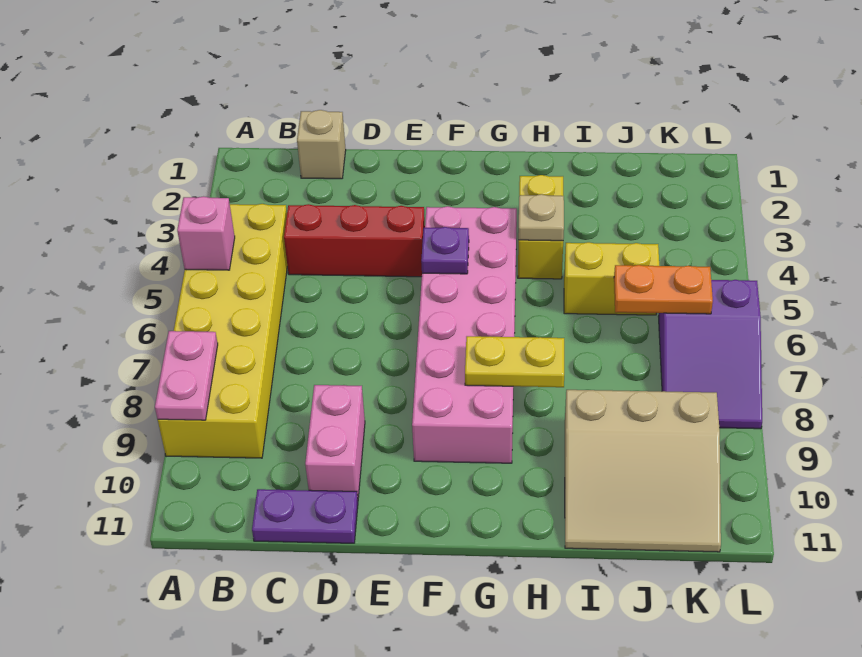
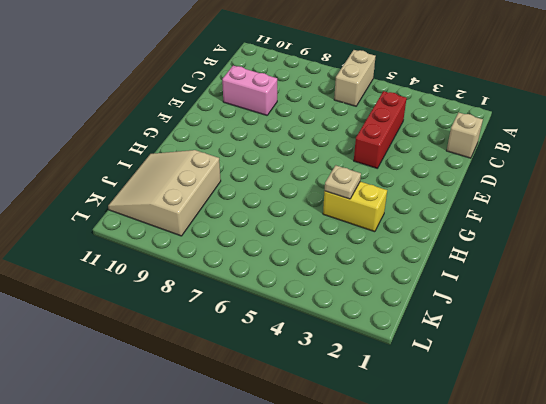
tan 1x2 brick [334,50,376,106] -> yellow 2x6 brick [158,204,287,458]
none -> purple 1x2 plate [252,489,358,543]
none -> pink 2x6 brick [412,206,517,463]
none -> yellow 1x2 brick [564,242,659,315]

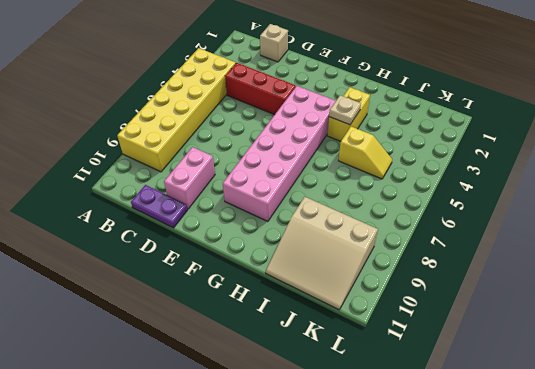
yellow 1x2 slope [338,127,392,179] -> yellow 1x2 brick [564,242,659,315]
none -> purple 2x3 slope [659,280,762,429]
none -> pink 1x1 brick [177,196,235,270]
none -> pink 1x2 plate [155,331,218,420]

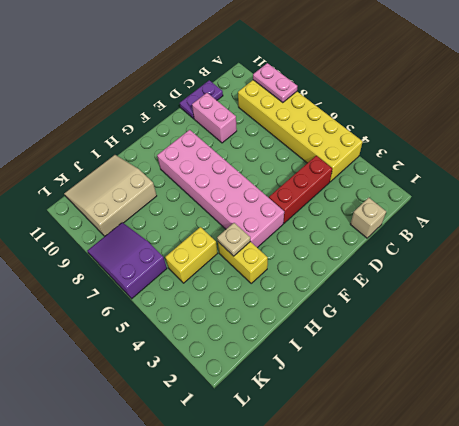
none -> pink 1x1 brick [177,196,235,270]
none -> purple 1x1 plate [421,227,469,274]
none -> yellow 1x2 plate [465,336,564,387]

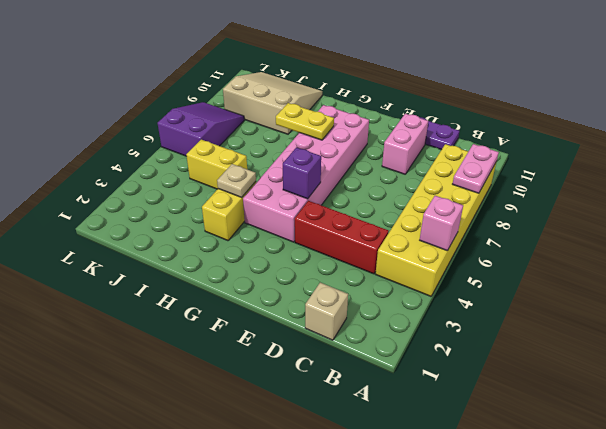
purple 1x1 brick [283,147,321,199] -> purple 1x1 plate [421,227,469,274]
none -> orange 1x2 plate [614,265,713,314]

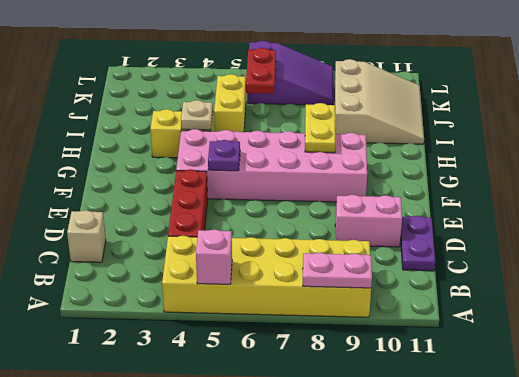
red 1x2 plate [246,48,276,94] -> orange 1x2 plate [614,265,713,314]

